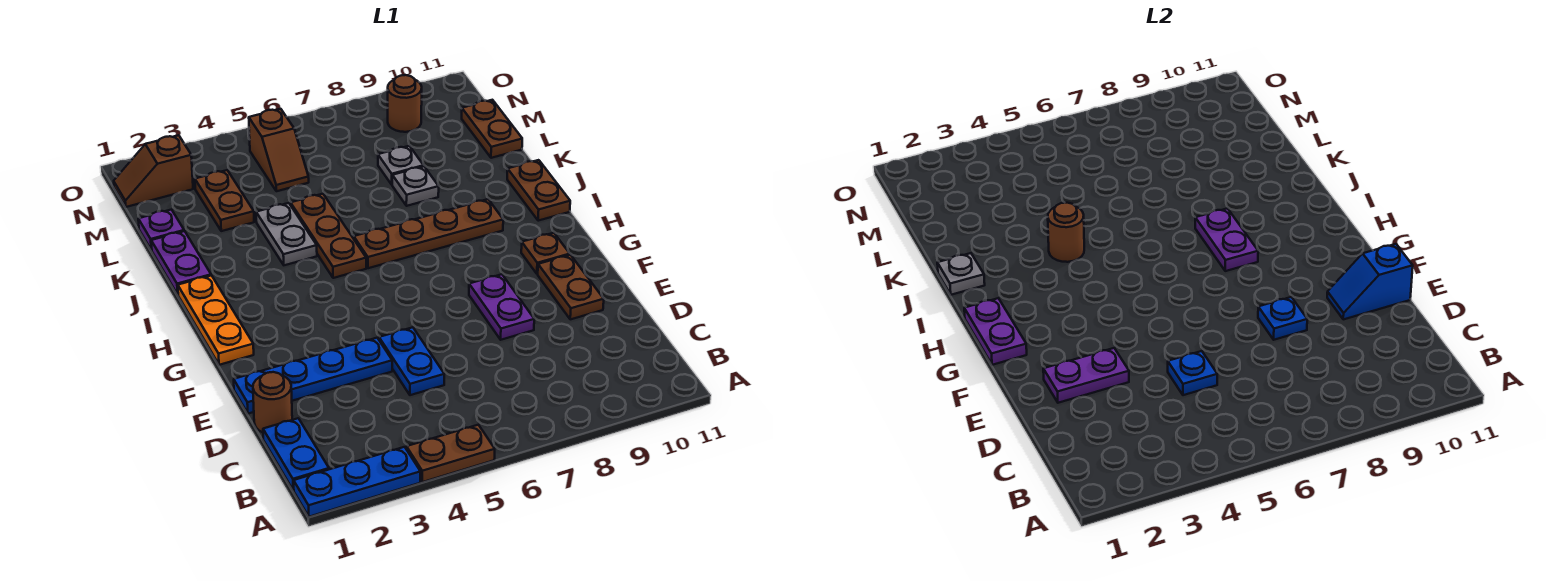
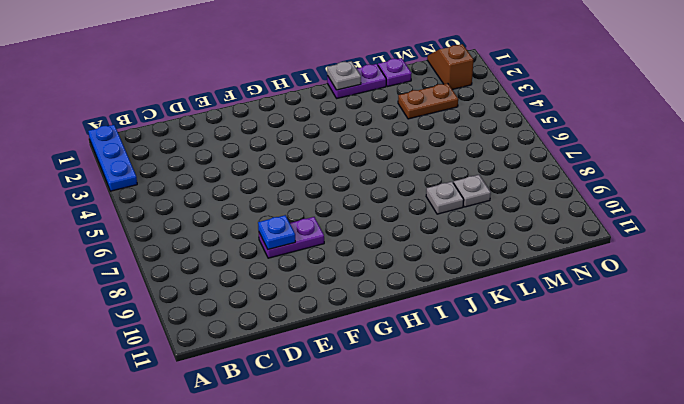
none -> brown 1x2 plate [406,425,495,482]
none -> blue 1x2 plate [263,418,329,490]
none -> brown 1x1 round brick [253,372,292,432]
none -> blue 1x2 plate [379,327,444,395]

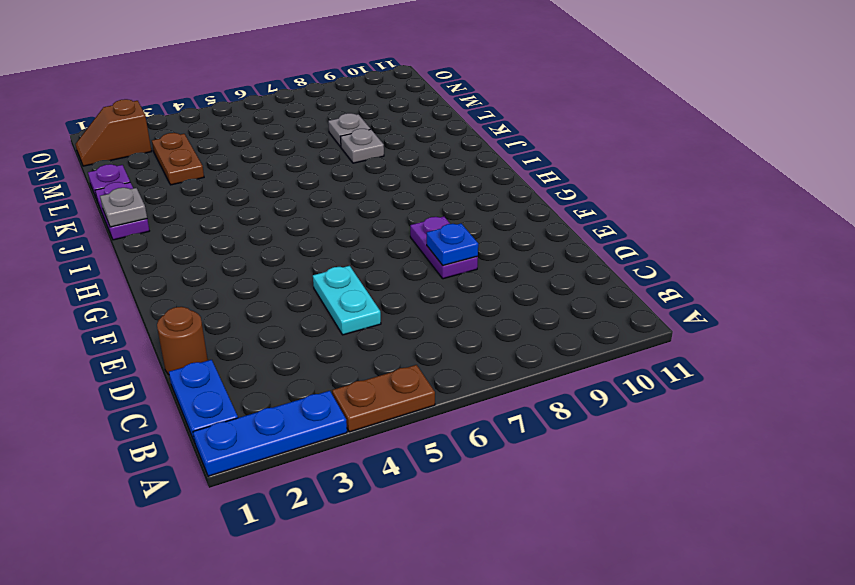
cyan 1x2 plate [313,266,381,335] -> blue 1x2 plate [379,327,444,395]
none -> blue 1x4 plate [234,338,392,414]
none -> brown 1x2 plate [538,255,604,319]
none -> orange 1x3 plate [178,276,254,365]
none -> brown 1x1 plate [521,233,570,274]

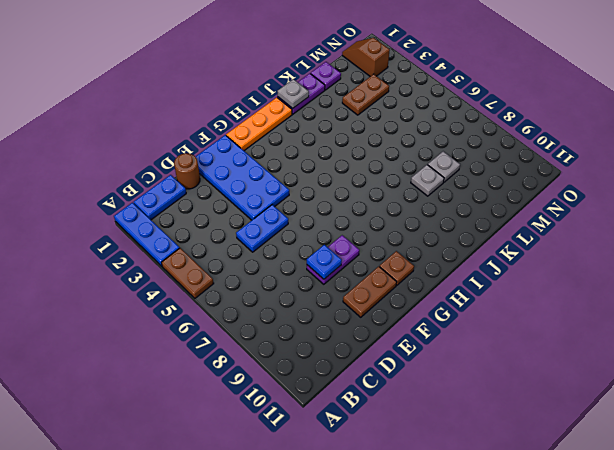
blue 2x4 plate [196,135,289,220] -> blue 1x4 plate [234,338,392,414]
none -> brown 1x3 plate [291,194,366,278]
none -> brown 1x4 plate [354,199,503,268]
none -> brown 1x2 plate [507,160,570,221]
none -> grey 1x2 plate [256,203,317,265]

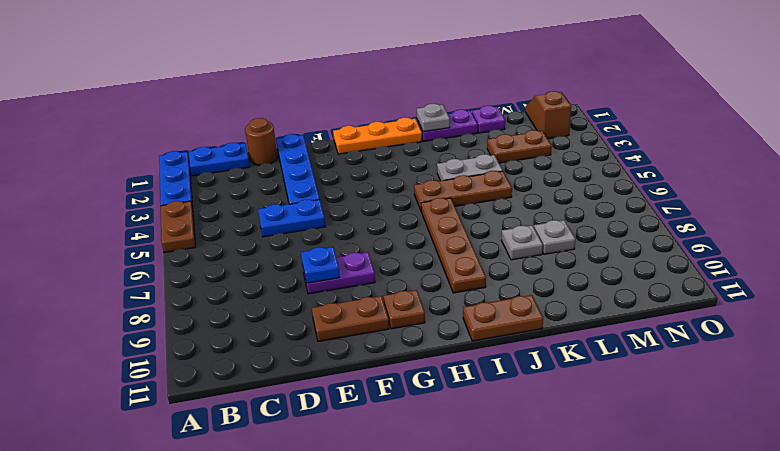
none -> brown 1x2 plate [462,100,522,158]
none -> brown 1x2 slope [249,109,309,191]
none -> brown 1x1 round brick [388,75,422,132]
none -> blue 1x1 plate [1168,351,1217,395]

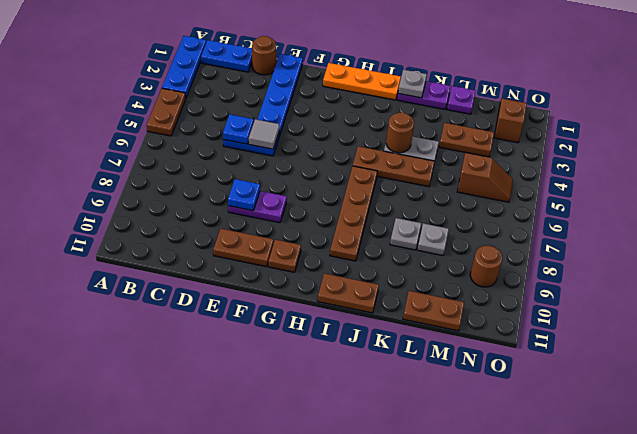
grey 1x1 tile [249,119,279,149] -> none
brown 1x2 slope [457,153,513,202] -> brown 1x2 slope turned to [249,109,309,191]
none -> purple 1x2 plate [1043,348,1129,403]
none -> blue 1x2 slope [1327,244,1413,319]
none -> purple 1x2 plate [964,298,1027,365]
none -> purple 1x2 plate [1195,208,1258,271]

